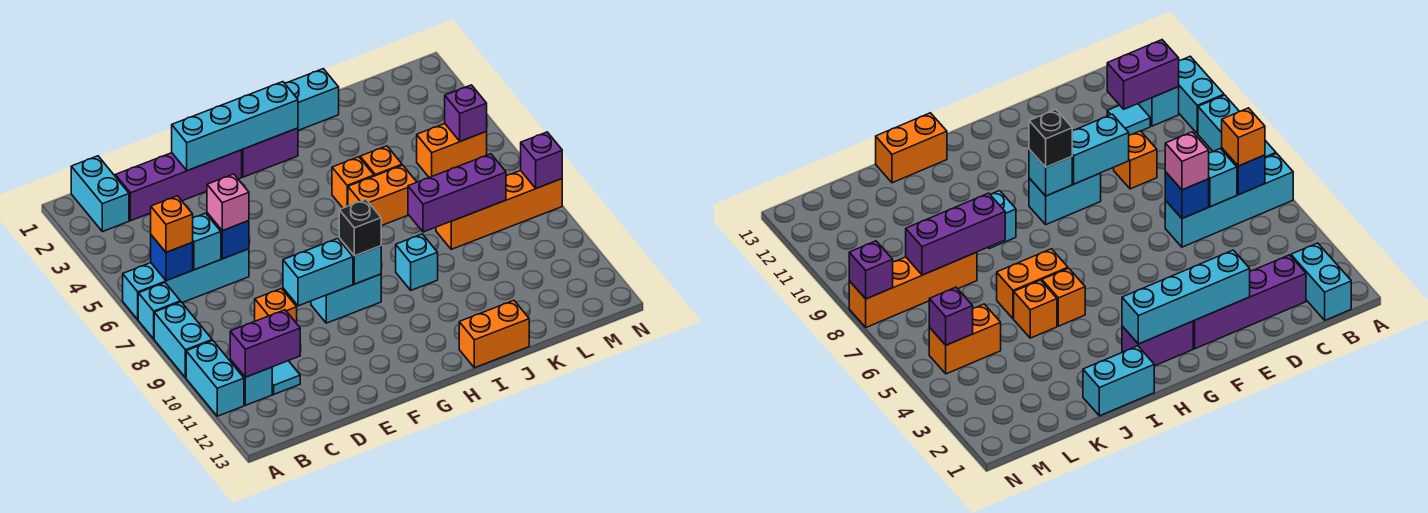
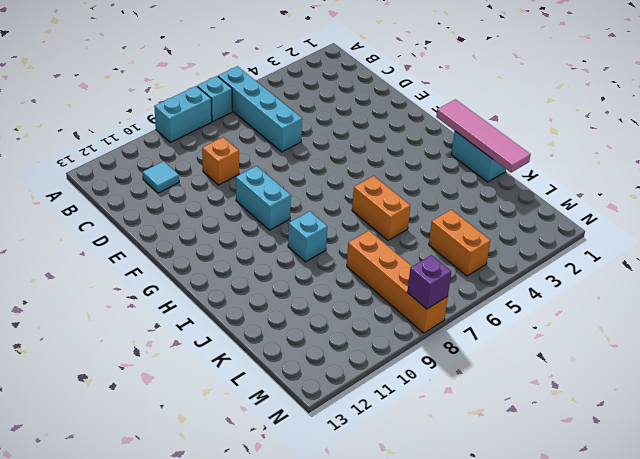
pink 1x4 tile [436,99,531,173] -> none
none -> cyan 1x2 brick [186,340,244,416]
none -> cyan 1x2 brick [71,156,129,232]
none -> cyan 1x1 brick [230,360,272,405]
none -> purple 1x4 brick [115,150,242,221]

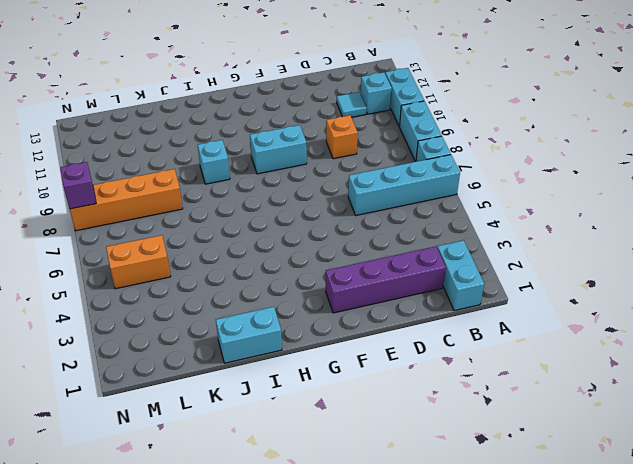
none -> purple 1x2 brick [242,128,298,177]
none -> orange 1x1 brick [332,157,374,208]
none -> orange 1x2 brick [348,165,417,226]
none -> orange 1x2 brick [459,301,529,368]

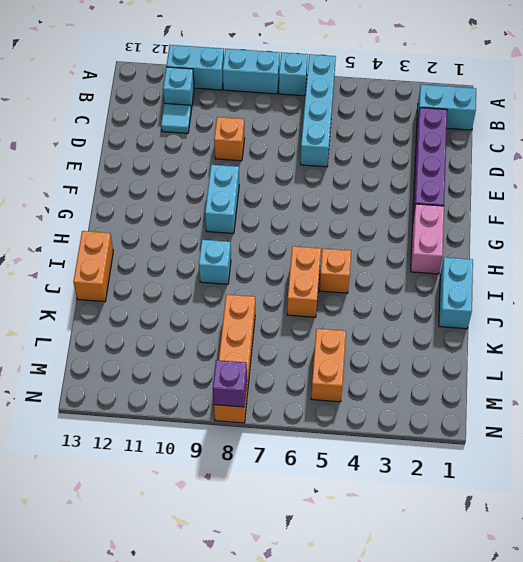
pink 1x2 brick [411,204,444,274] -> purple 1x2 brick [242,128,298,177]
none -> orange 1x1 brick [360,146,402,176]
none -> blue 1x1 brick [151,235,193,281]
none -> purple 1x2 brick [230,310,300,377]
none -> cyan 1x1 brick [193,213,221,270]

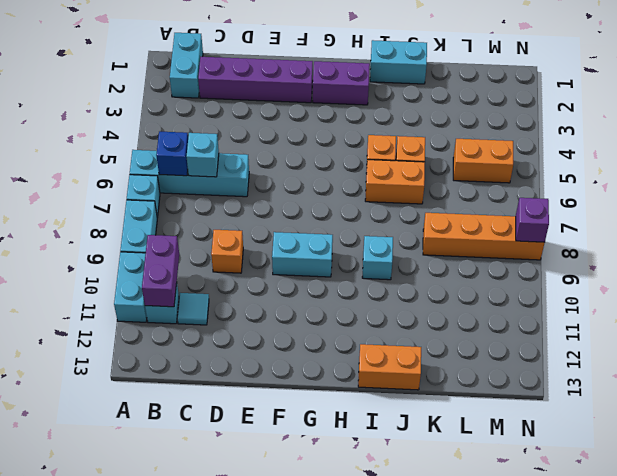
purple 1x2 brick [142,235,179,307] -> purple 1x2 brick turned to [230,310,300,377]
none -> blue 1x1 brick [207,213,249,259]
none -> cyan 1x4 brick [172,82,298,171]
none -> cyan 1x2 brick [283,239,353,306]
none -> cyan 1x1 brick [339,238,381,284]

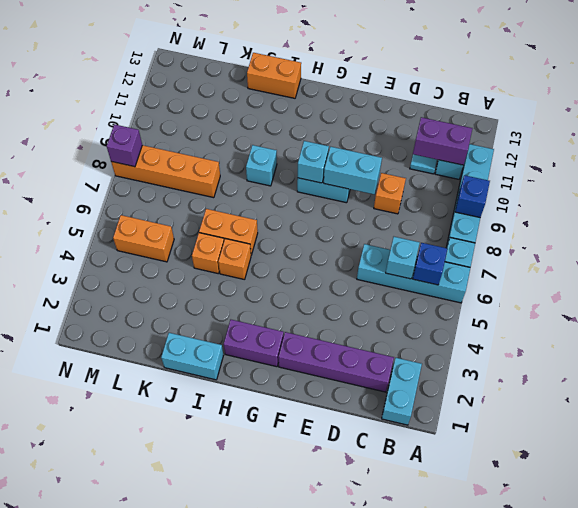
blue 1x1 brick [455,175,490,218] -> blue 1x1 brick moved to [207,213,249,259]
none -> cyan 1x4 brick [172,82,298,171]
none -> purple 1x3 brick [408,154,506,232]
none -> purple 1x1 brick [445,85,487,141]
none -> orange 1x1 brick [151,196,193,252]

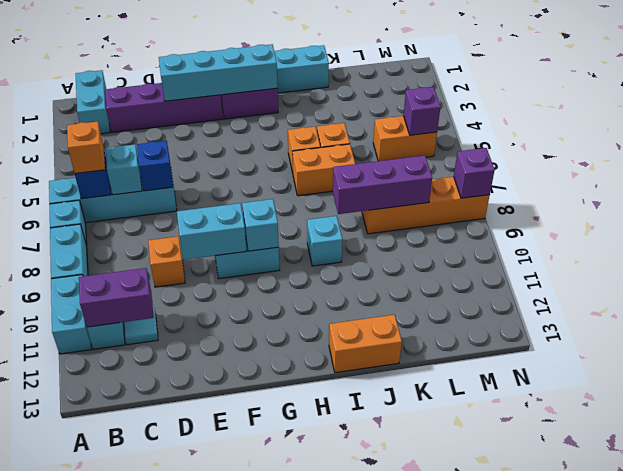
none -> pink 1x1 brick [207,174,249,231]
none -> black 1x1 brick [339,199,381,256]

